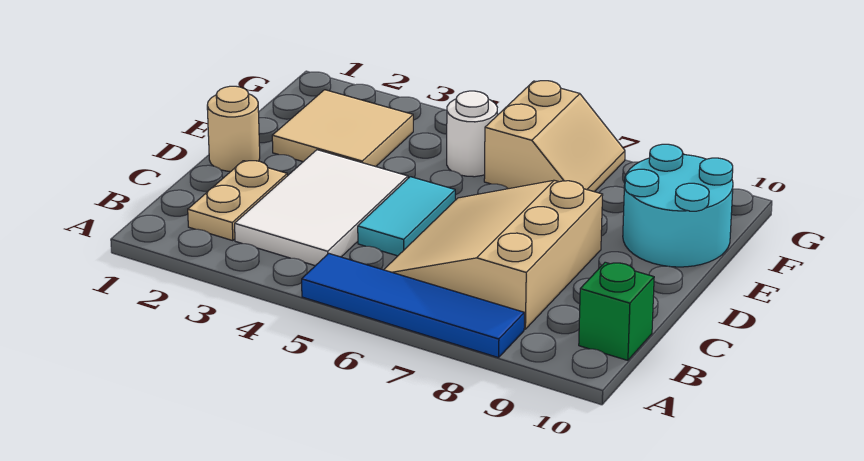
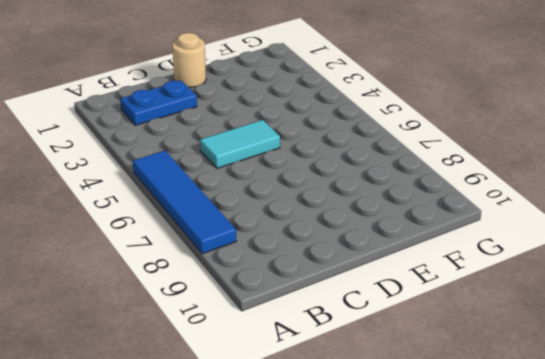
blue 1x2 plate [120,80,197,125] -> tan 1x2 plate [188,161,287,241]
none -> white 2x3 tile [235,150,408,266]
none -> tan 3x3 slope [384,180,603,329]

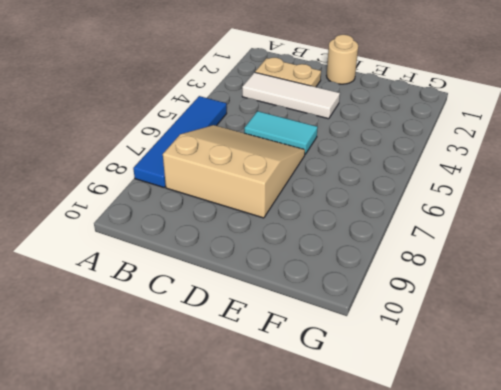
white 1x3 tile [242,72,340,119] -> white 2x3 tile [235,150,408,266]
none -> green 1x1 brick [579,262,654,360]
none -> tan 2x2 tile [272,90,413,167]

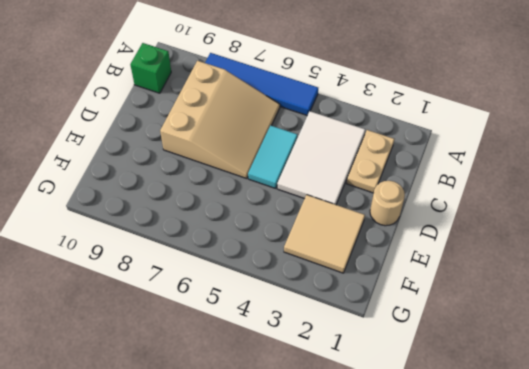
none -> cyan 2x2 round brick [623,144,733,267]
none -> white 1x1 round brick [447,91,497,177]

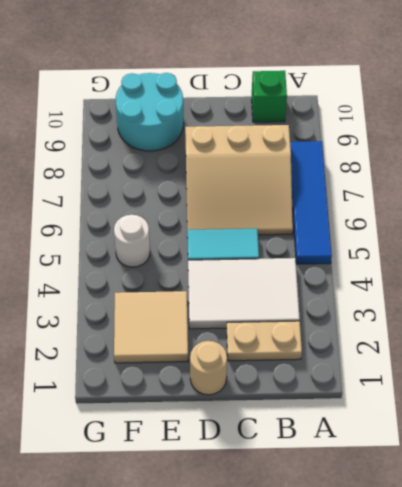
none -> tan 2x2 slope [484,81,625,192]

